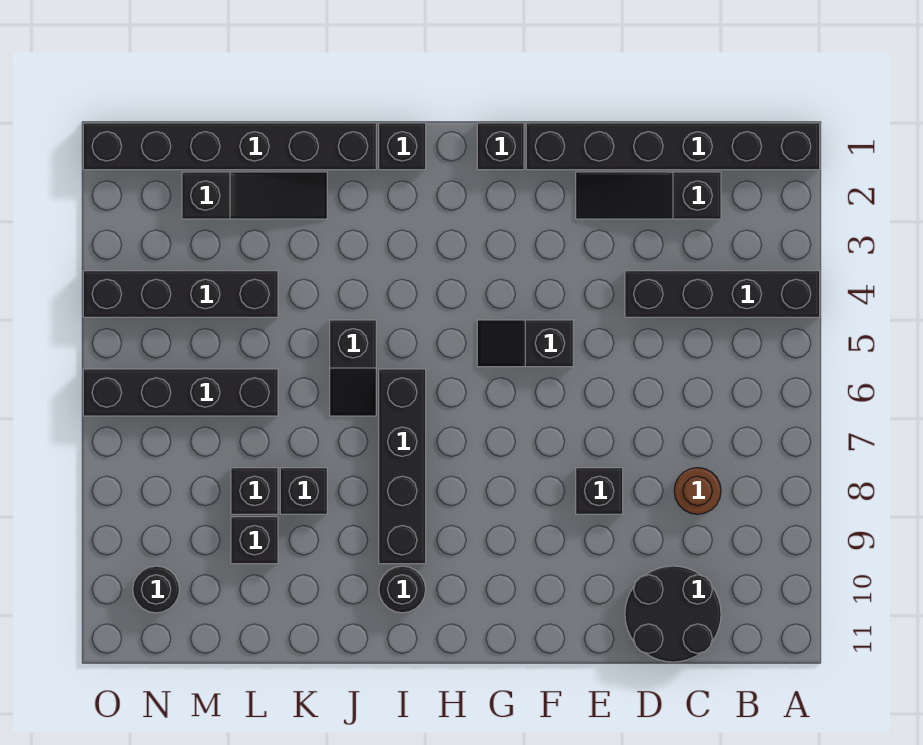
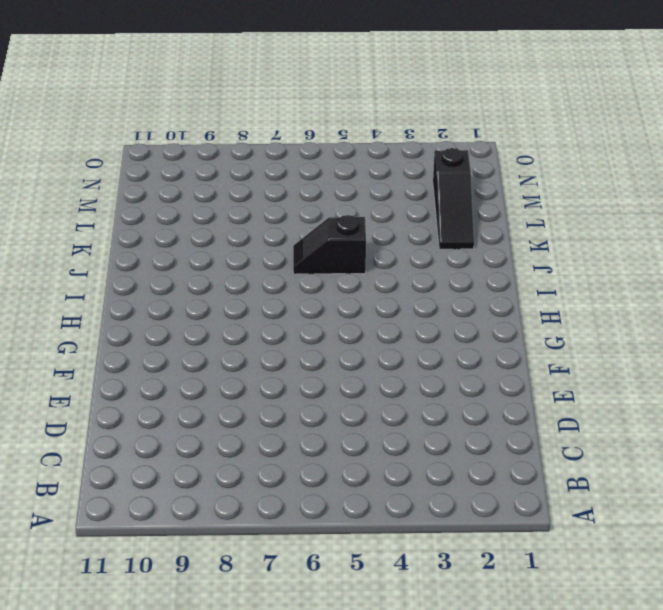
none -> black 1x6 brick [526,123,820,170]
none -> black 1x4 brick [625,271,820,317]
none -> black 1x3 slope [576,172,721,219]

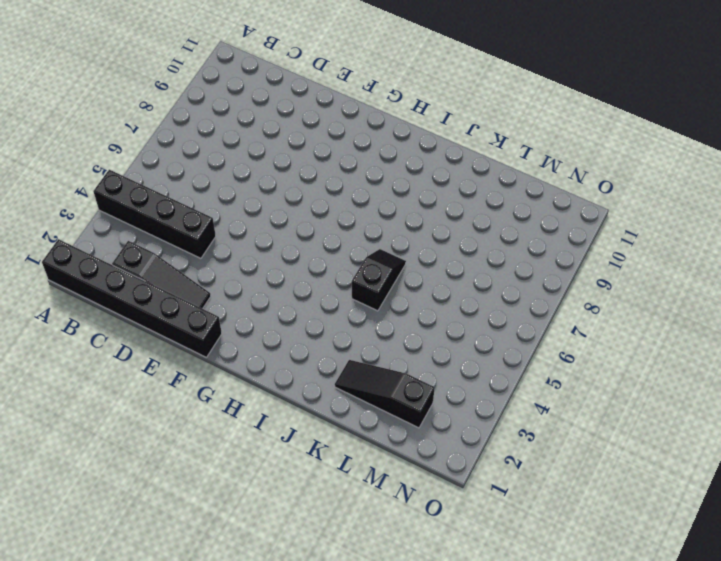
none -> brown 1x1 round brick [674,468,721,514]
none -> black 2x2 round brick [625,566,721,662]
none -> black 1x1 brick [576,468,623,514]

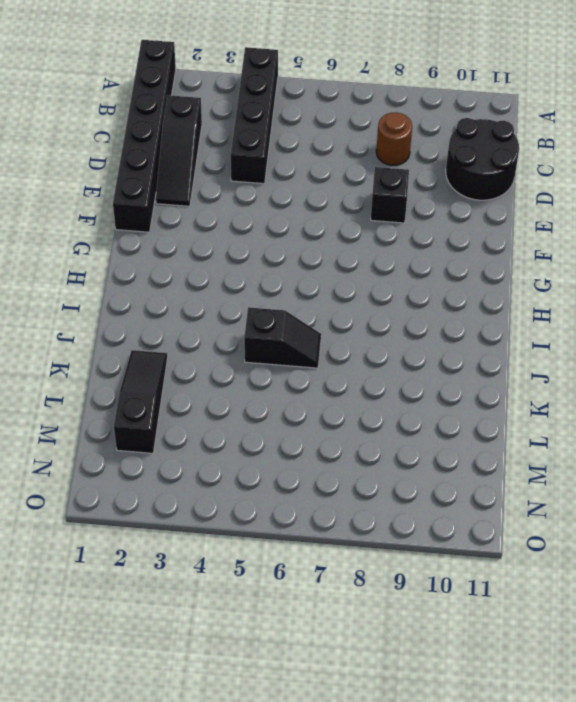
none -> black 1x2 slope [477,320,573,367]
none -> black 1x1 brick [477,123,524,170]
none -> black 1x1 brick [379,123,426,170]

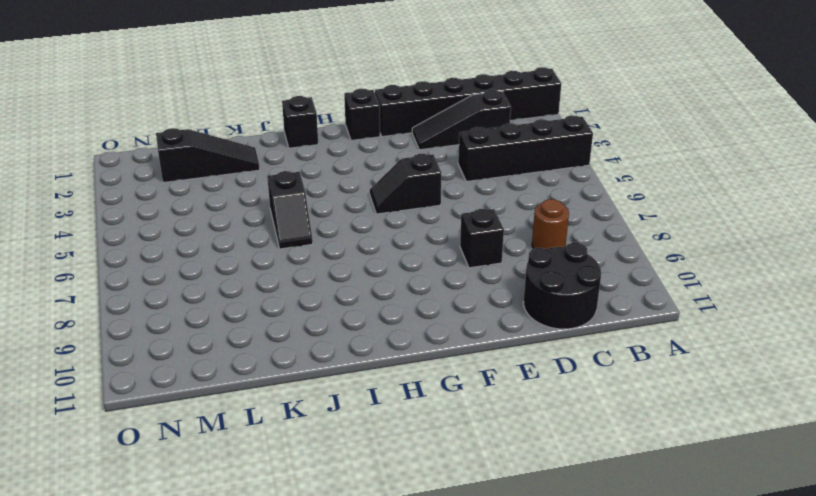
none -> black 1x4 brick [379,369,426,564]
none -> black 1x1 round brick [379,566,426,613]
none -> black 1x6 brick [83,123,376,170]

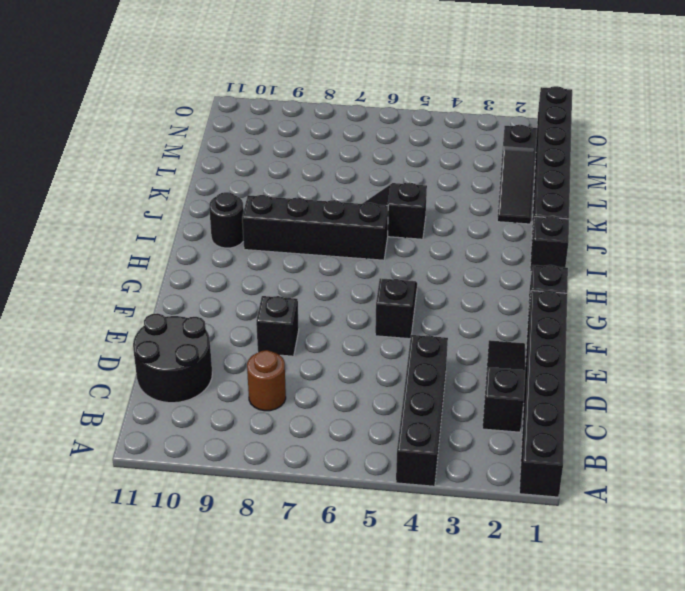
none -> black 1x1 brick [280,468,327,514]
none -> black 1x4 brick [83,271,278,317]
none -> black 1x4 brick [83,369,278,416]

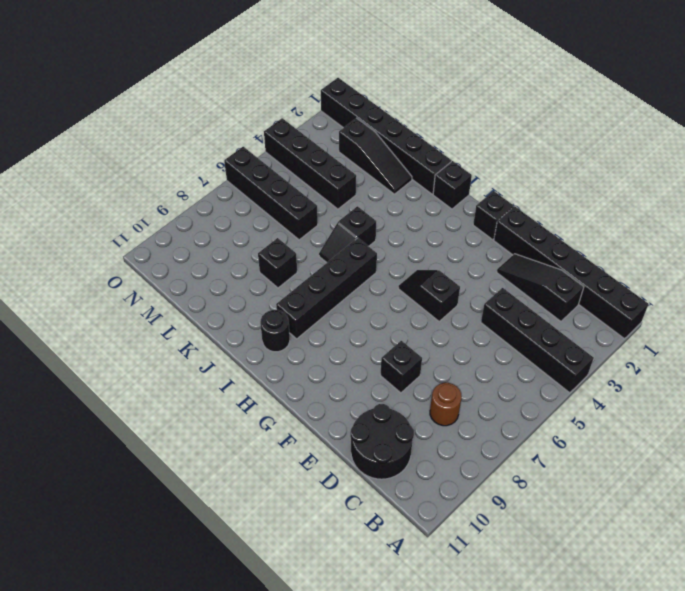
none -> black 1x1 brick [231,468,278,514]
none -> black 1x1 brick [231,517,278,564]
none -> black 1x1 round brick [133,566,179,613]

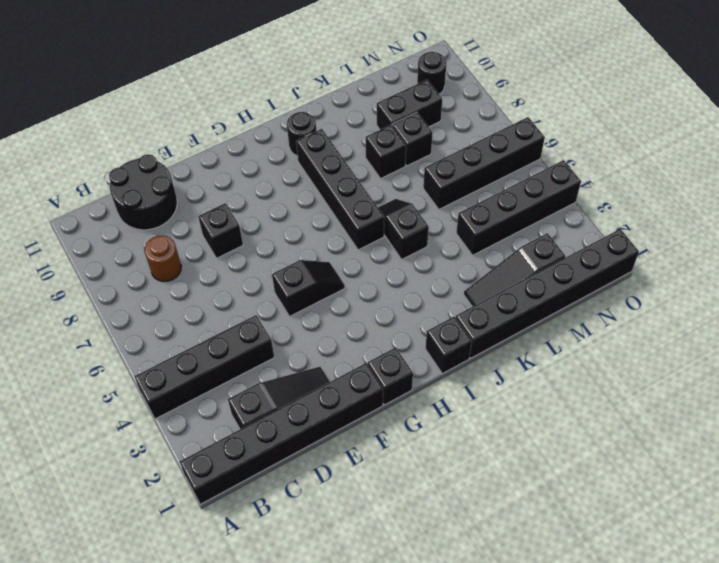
black 1x2 brick [377,80,442,130] -> black 1x1 brick [231,517,278,564]

